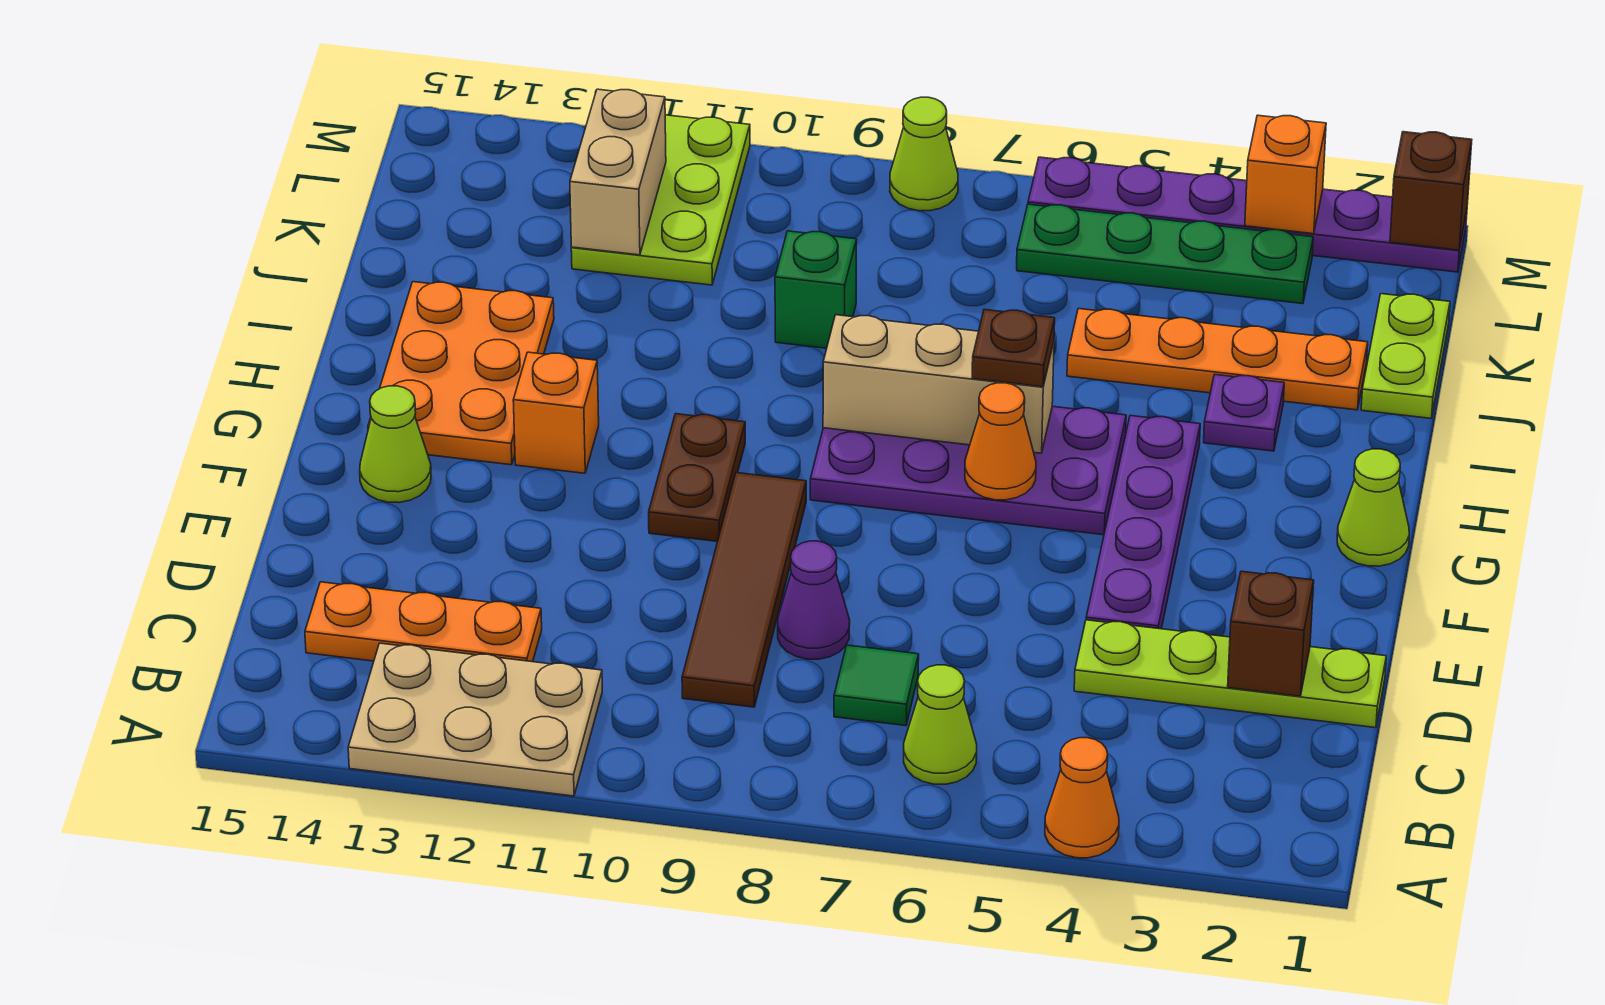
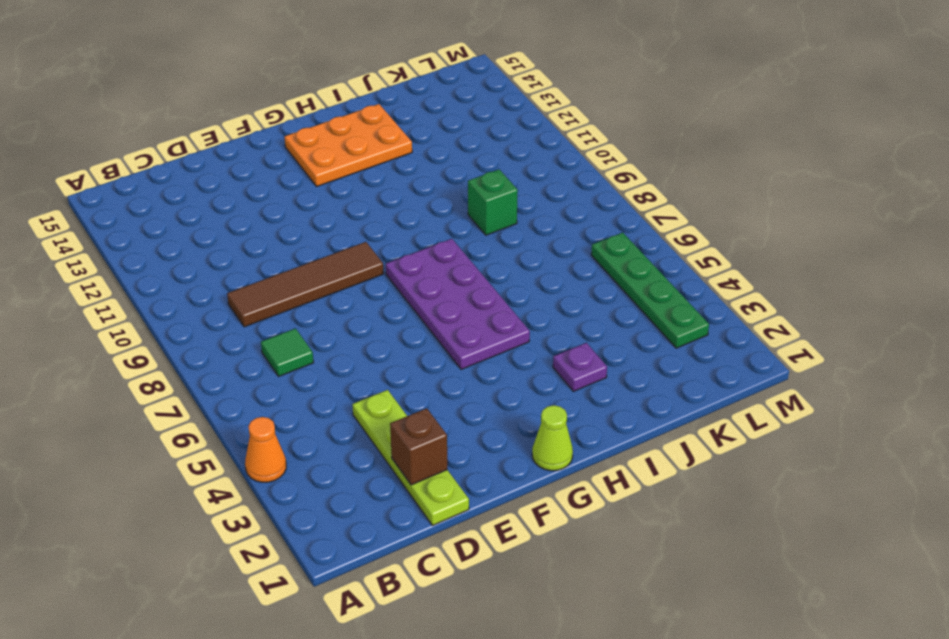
none -> tan 2x3 plate [348,643,602,796]
none -> lime 1x1 cone [904,665,977,784]
none -> orange 1x3 plate [305,582,542,662]
none -> purple 1x1 cone [778,541,850,659]

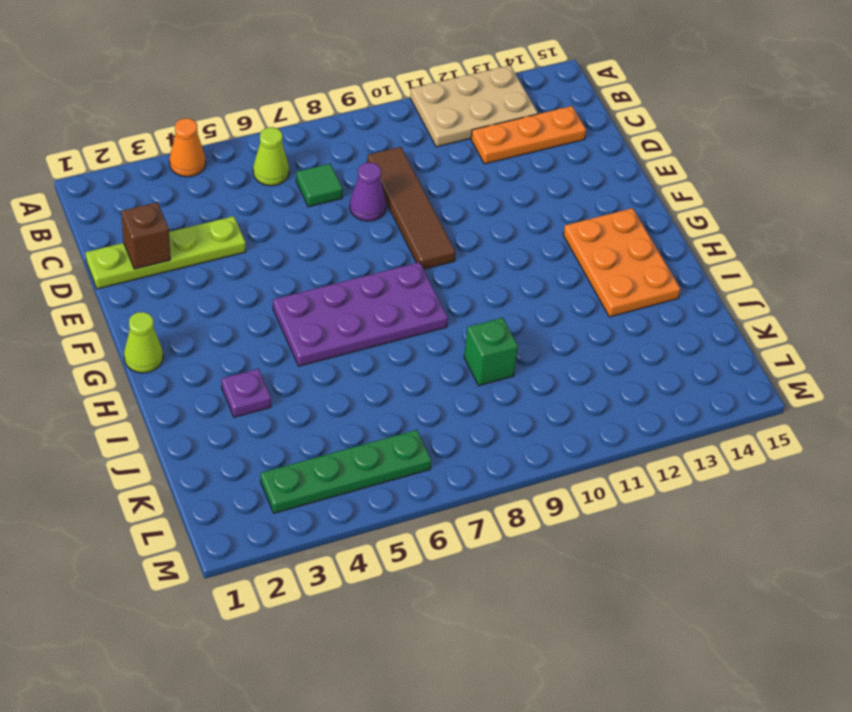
none -> purple 1x4 plate [1086,416,1200,629]
none -> brown 1x2 plate [649,414,745,542]
none -> lime 1x1 cone [360,386,431,503]
none -> orange 1x1 brick [513,352,599,473]

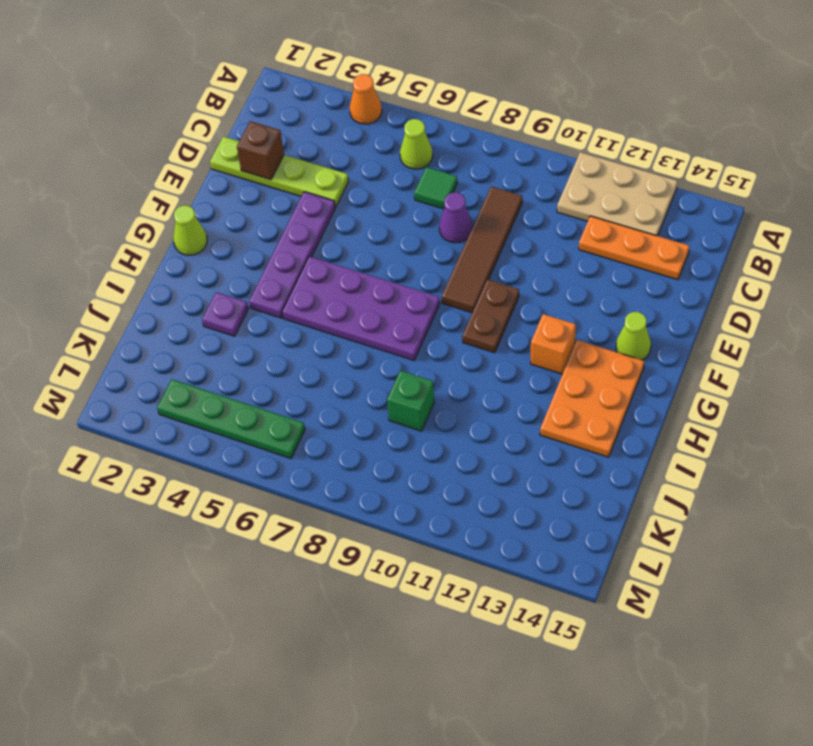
none -> lime 1x2 plate [1361,294,1450,418]
none -> orange 1x4 plate [1067,309,1368,410]
none -> lime 2x3 plate [571,115,750,285]
none -> purple 1x6 plate [1028,157,1467,272]

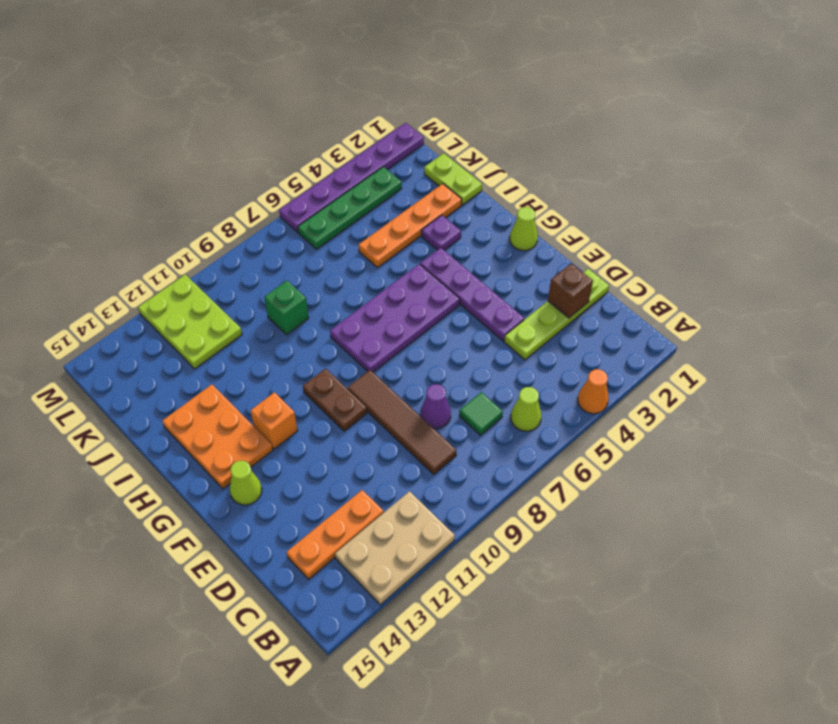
none -> lime 1x1 cone [890,97,958,211]
none -> orange 1x1 cone [965,383,1036,500]
none -> tan 1x3 brick [823,315,1054,453]
none -> tan 1x2 brick [570,89,666,255]

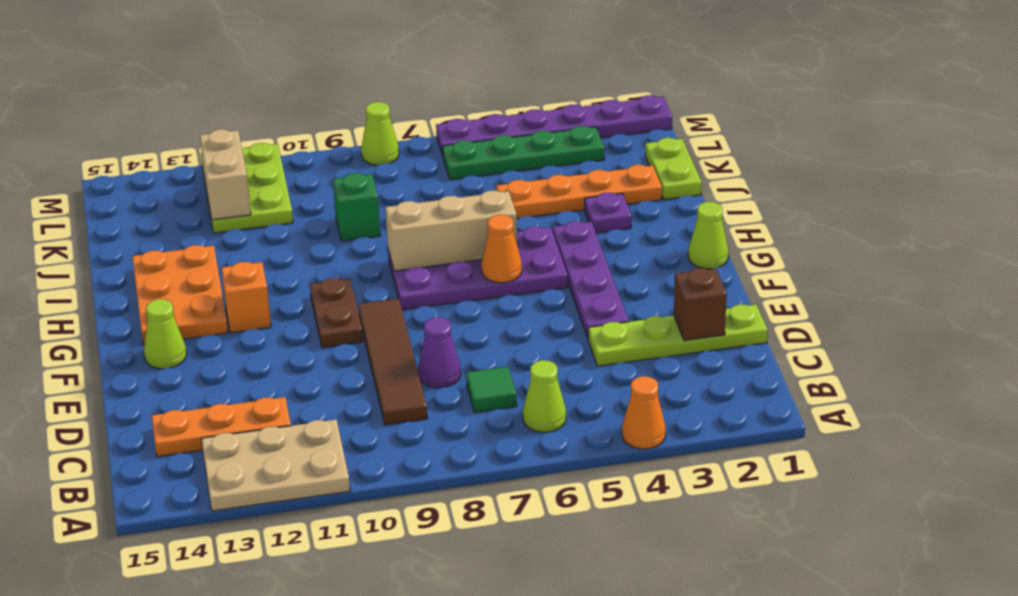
none -> brown 1x1 brick [1390,132,1472,250]
none -> orange 1x1 brick [1245,115,1326,234]
none -> brown 1x1 plate [972,310,1055,387]

